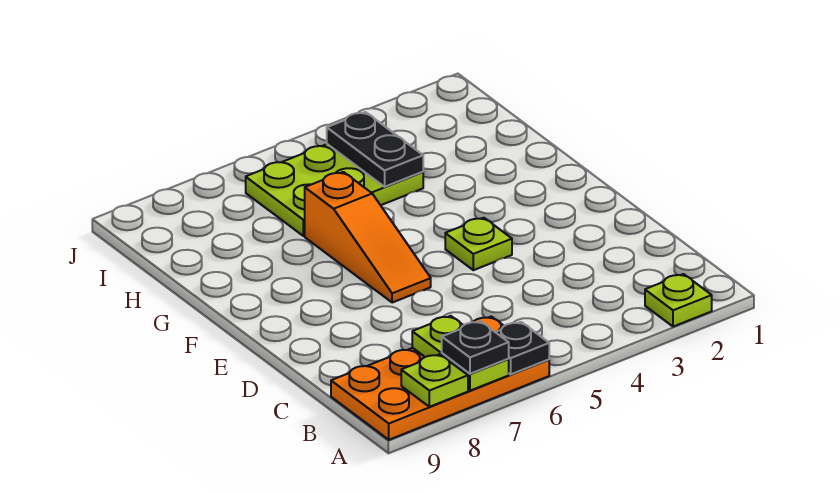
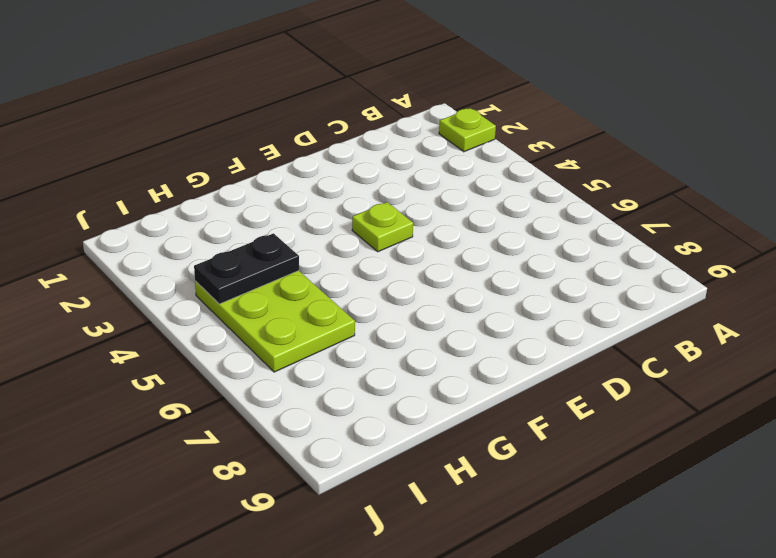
none -> orange 2x4 plate [331,317,549,440]
none -> orange 1x3 slope [305,172,431,303]

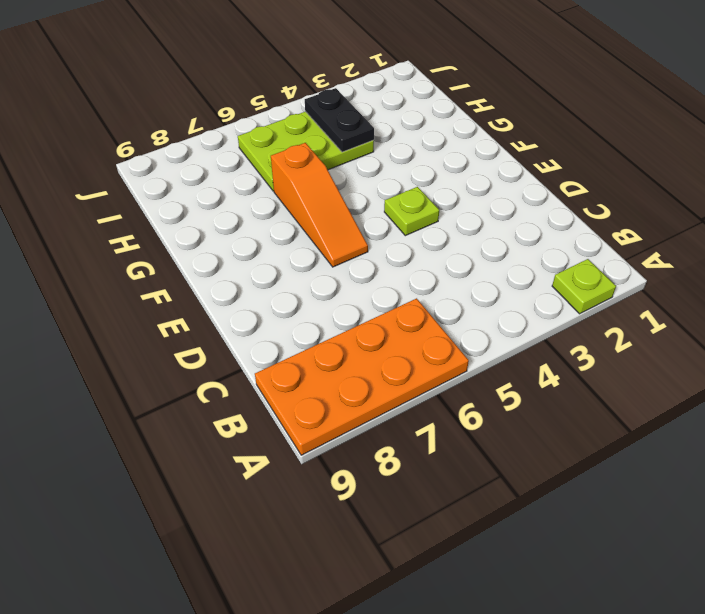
none -> black 1x1 plate [496,322,549,374]
none -> lime 1x2 plate [412,316,509,391]

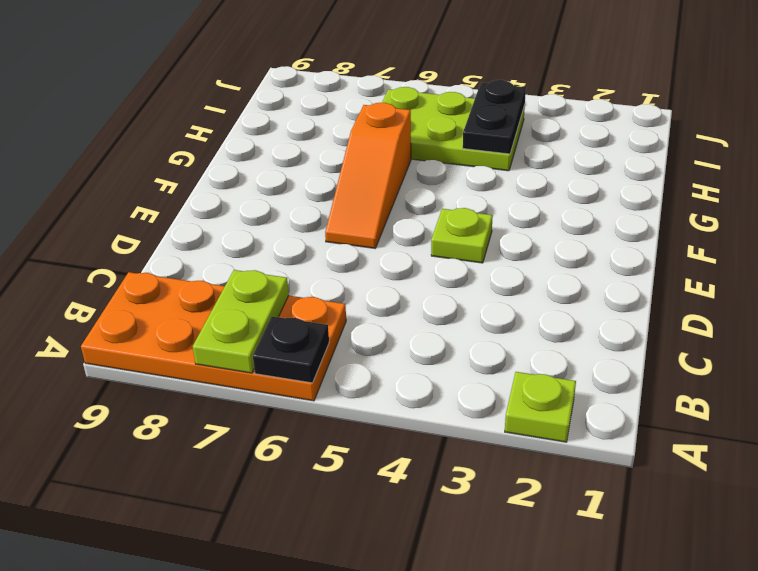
none -> lime 1x1 plate [401,354,468,407]
none -> black 1x1 plate [442,321,509,374]

